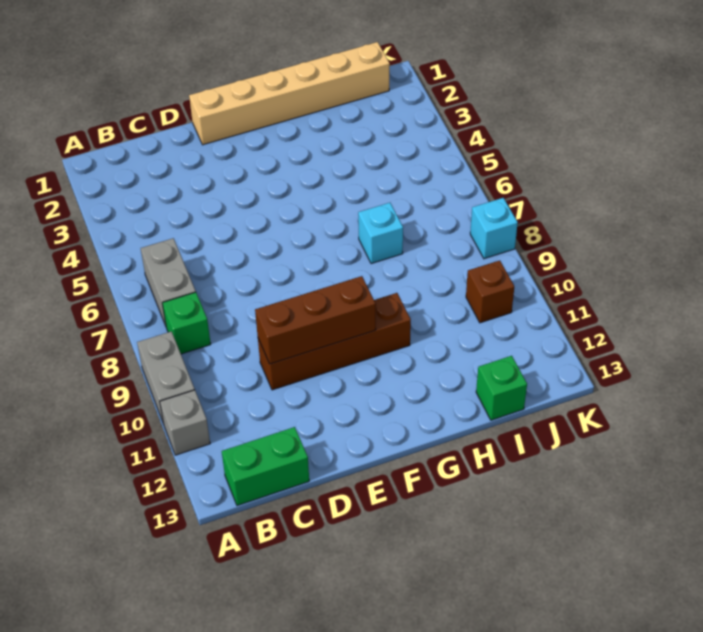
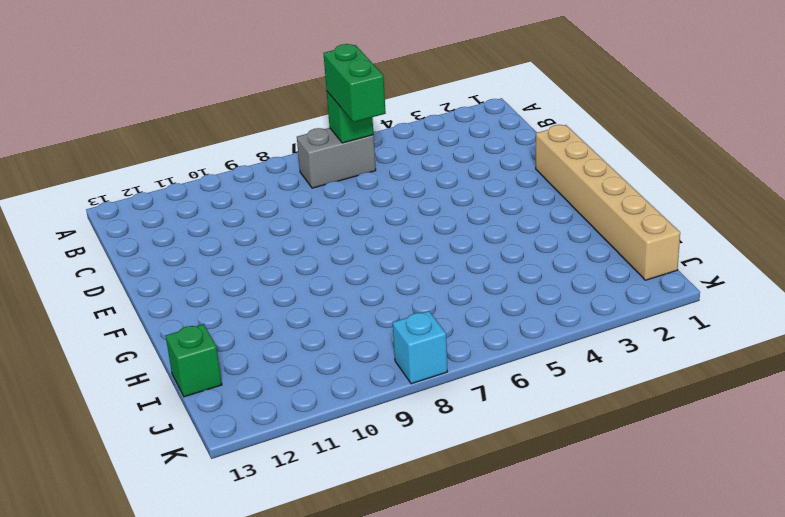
green 1x1 brick [327,92,374,143] -> green 1x1 brick moved to [162,292,211,354]
green 1x2 brick [323,44,386,122] -> green 1x2 brick moved to [222,427,309,506]
none -> grey 1x2 brick [137,331,195,423]
none -> grey 1x1 brick [160,390,210,455]
none -> brown 1x4 brick [258,293,411,390]

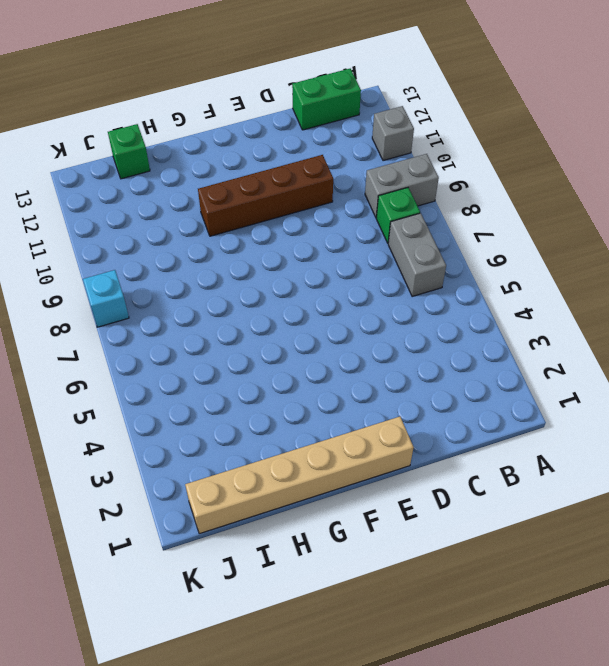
grey 1x2 brick [365,154,439,218] -> grey 1x2 brick turned to [137,331,195,423]
none -> cyan 1x1 brick [358,203,403,264]
none -> brown 1x1 brick [466,260,514,323]
none -> brown 1x3 brick [255,276,376,364]

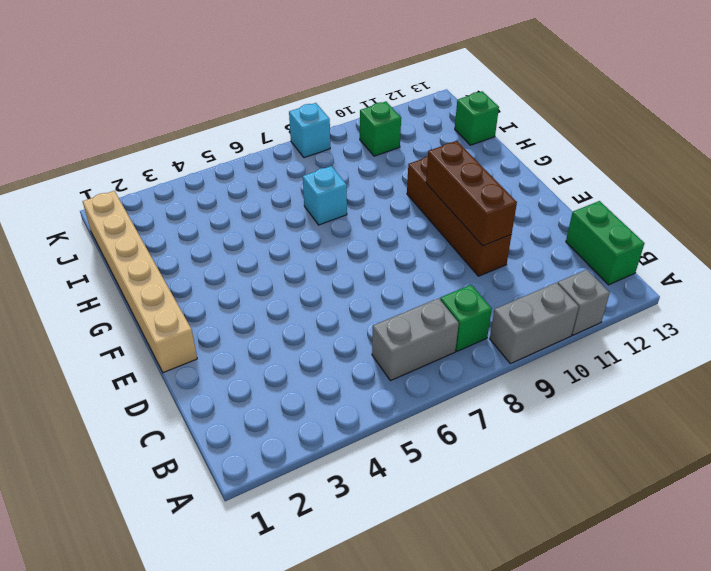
green 1x1 brick [360,102,401,156] -> brown 1x1 brick [466,260,514,323]

